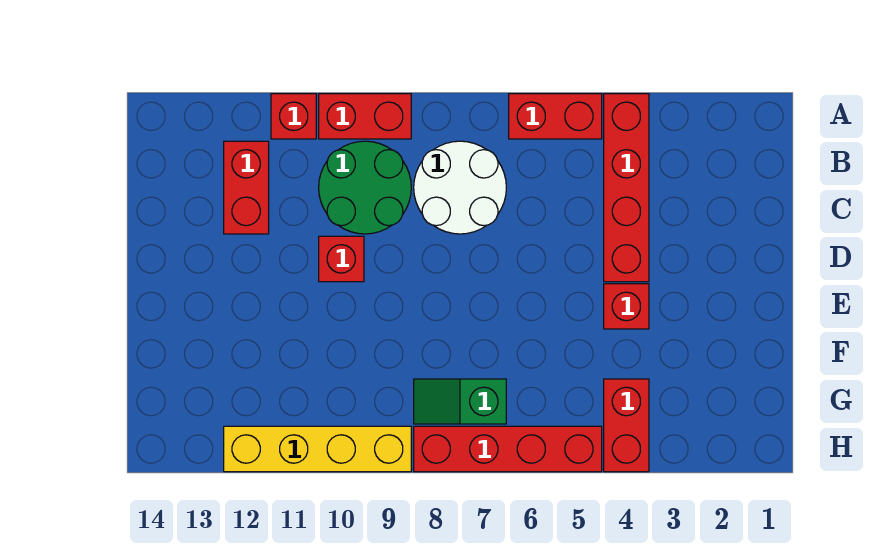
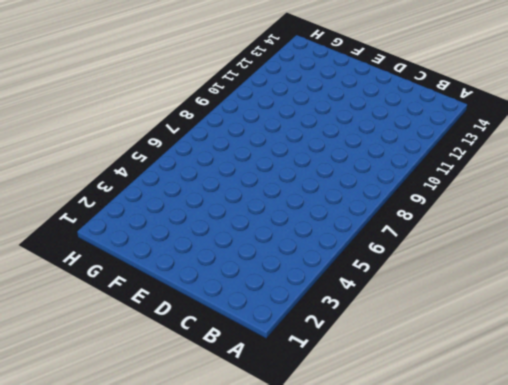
none -> red 1x4 brick [604,94,649,282]
none -> red 1x2 brick [509,94,602,139]
none -> red 1x2 brick [319,94,411,139]

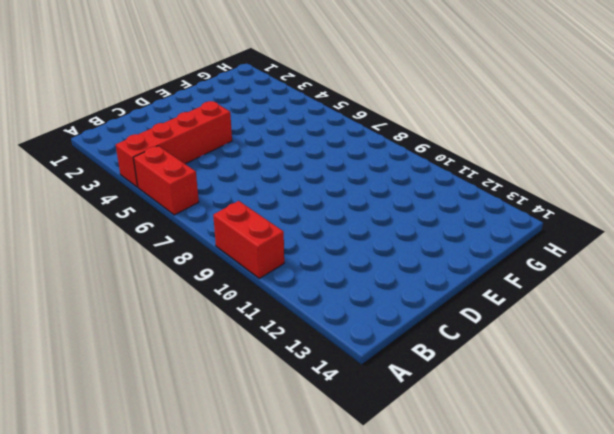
none -> red 1x1 brick [271,94,316,139]
none -> white 2x2 round brick [414,141,506,234]
none -> green 2x2 round brick [319,141,411,234]

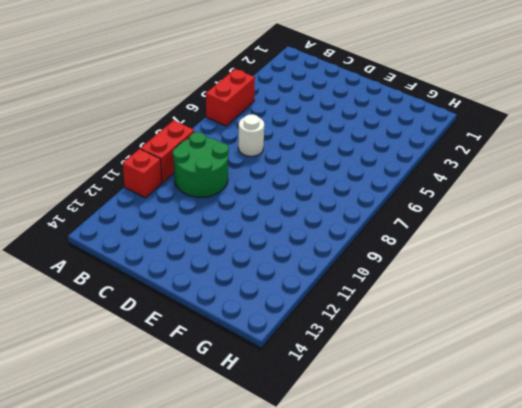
white 1x1 round brick [238,114,264,156] -> white 2x2 round brick [414,141,506,234]
none -> red 1x4 brick [604,94,649,282]
none -> red 1x2 brick [224,141,269,234]
none -> red 1x1 brick [319,236,364,282]

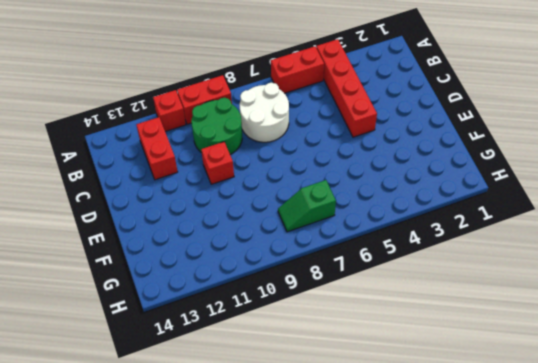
none -> red 1x1 brick [604,284,649,329]
none -> red 1x2 brick [604,379,649,472]
none -> red 1x4 brick [414,426,602,472]

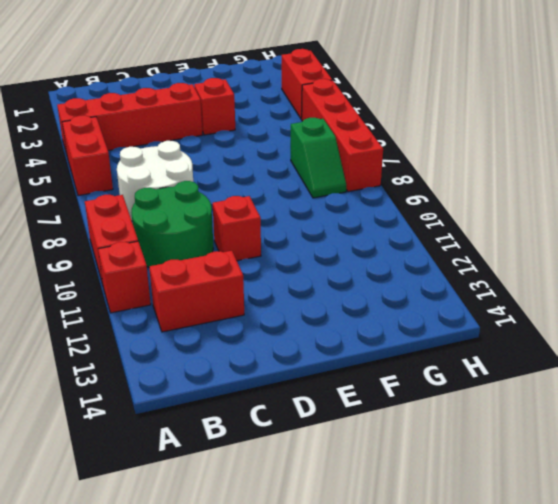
red 1x2 brick [282,49,332,119] -> red 1x2 brick turned to [604,379,649,472]
none -> yellow 1x4 brick [224,426,411,472]

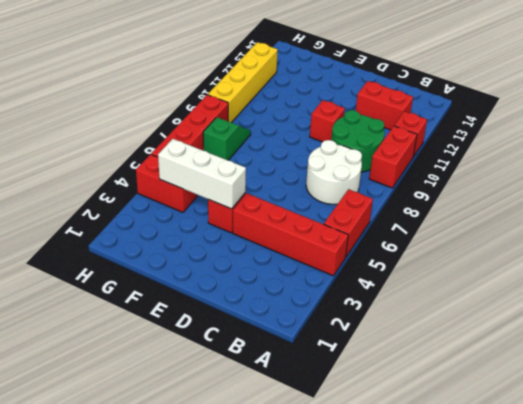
white 1x3 brick [158,139,246,209] -> none

